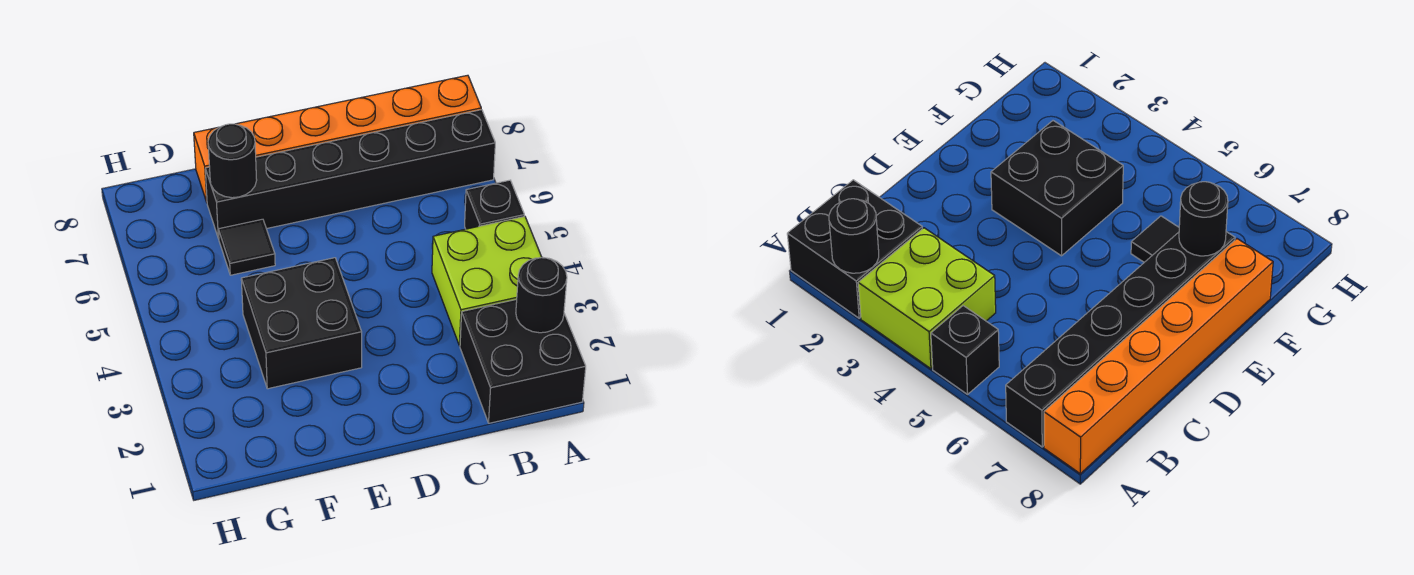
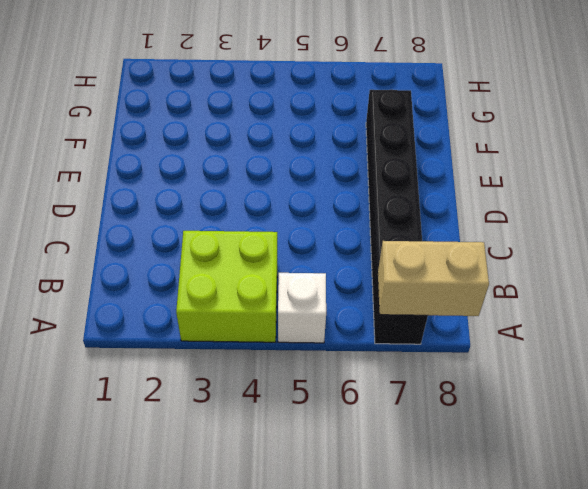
white 1x1 brick [278,273,326,343] -> black 1x1 brick [465,180,524,229]
tan 1x2 brick [378,241,489,316] -> none
none -> black 2x2 brick [460,299,586,423]
none -> orange 1x6 brick [194,75,481,202]

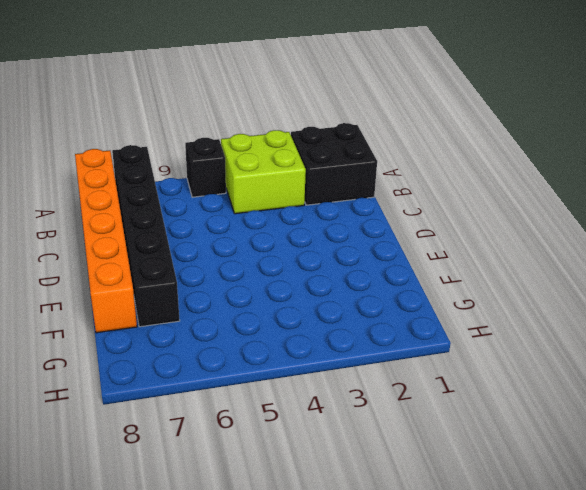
none -> black 2x2 brick [241,258,362,389]
none -> black 1x1 tile [218,219,275,275]

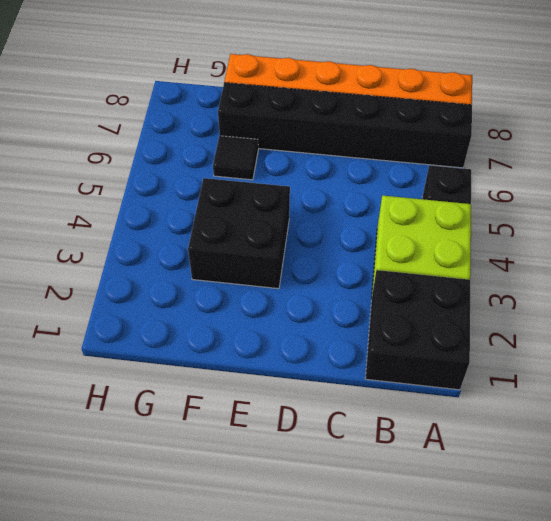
none -> black 1x1 round brick [516,258,567,333]
none -> black 1x1 round brick [208,124,257,198]

